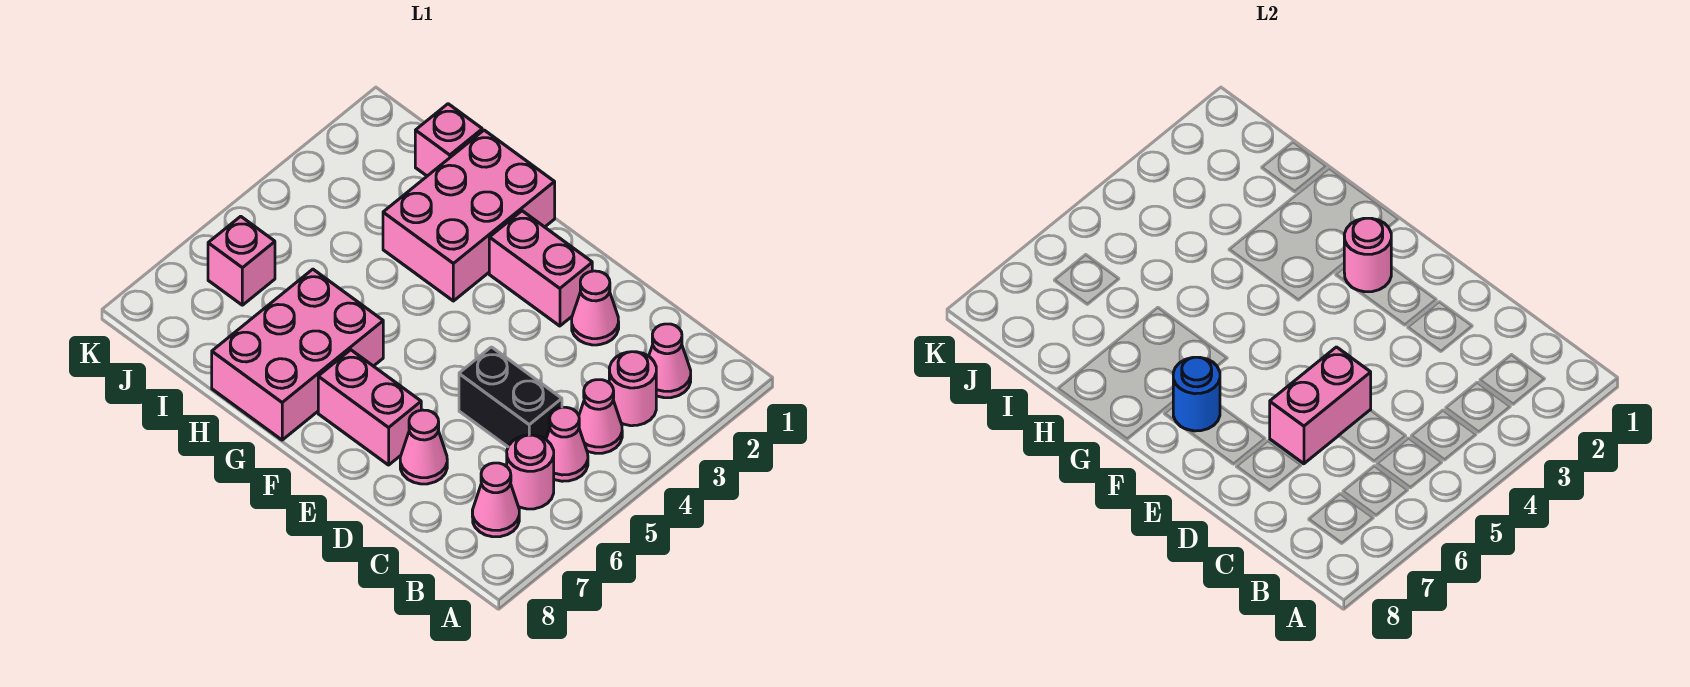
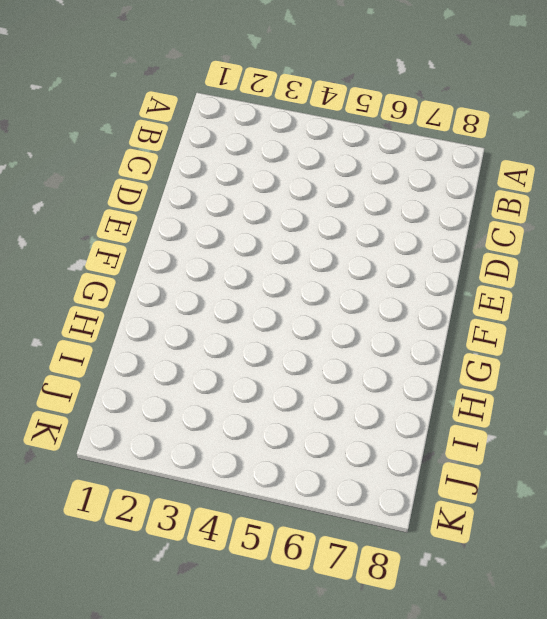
none -> pink 1x1 cone [649,324,691,398]
none -> pink 1x1 round brick [609,352,656,426]
none -> pink 1x1 cone [579,380,622,453]

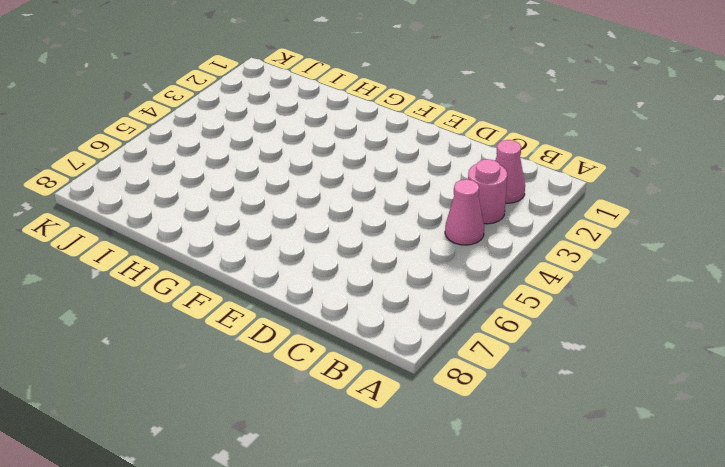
none -> pink 1x1 cone [546,407,588,481]
none -> pink 1x1 round brick [507,435,554,509]
none -> pink 1x1 cone [472,463,519,537]

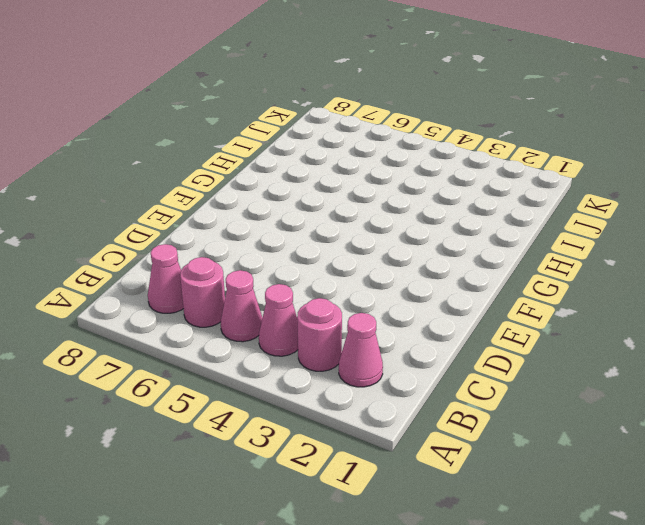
none -> black 1x2 brick [459,347,562,447]
none -> pink 1x1 cone [572,271,619,345]
none -> pink 1x1 cone [400,410,447,484]

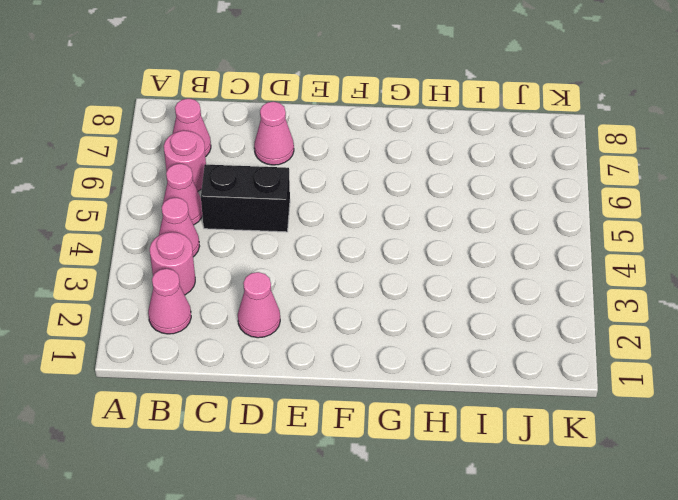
none -> pink 1x2 brick [489,211,592,326]
none -> pink 1x2 brick [318,350,421,465]
none -> pink 2x3 brick [383,130,555,301]

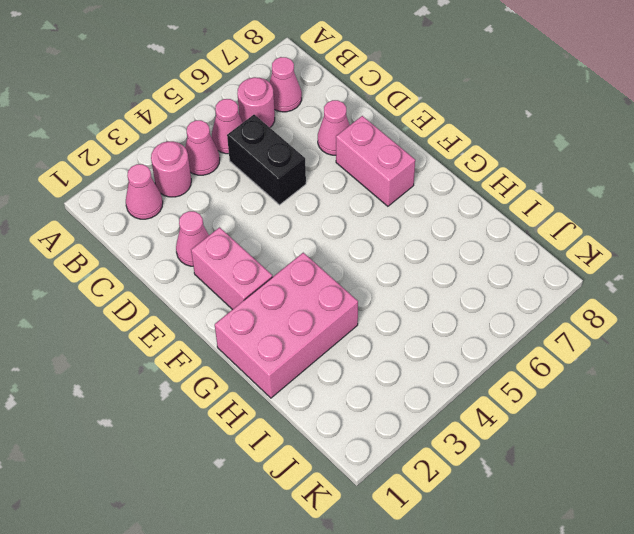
none -> pink 2x3 brick [212,269,383,440]
none -> pink 1x1 brick [415,104,482,176]
none -> pink 1x1 brick [208,216,275,305]

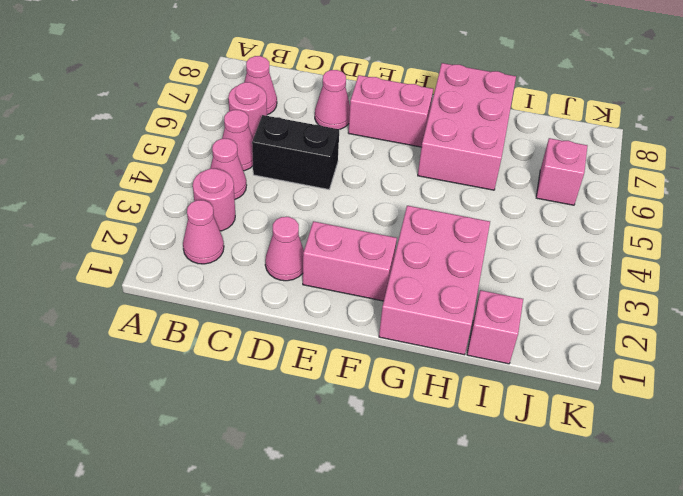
none -> pink 1x2 brick [1270,347,1371,464]
none -> pink 1x1 round brick [1344,218,1391,292]
none -> blue 1x1 round brick [1173,357,1220,431]

